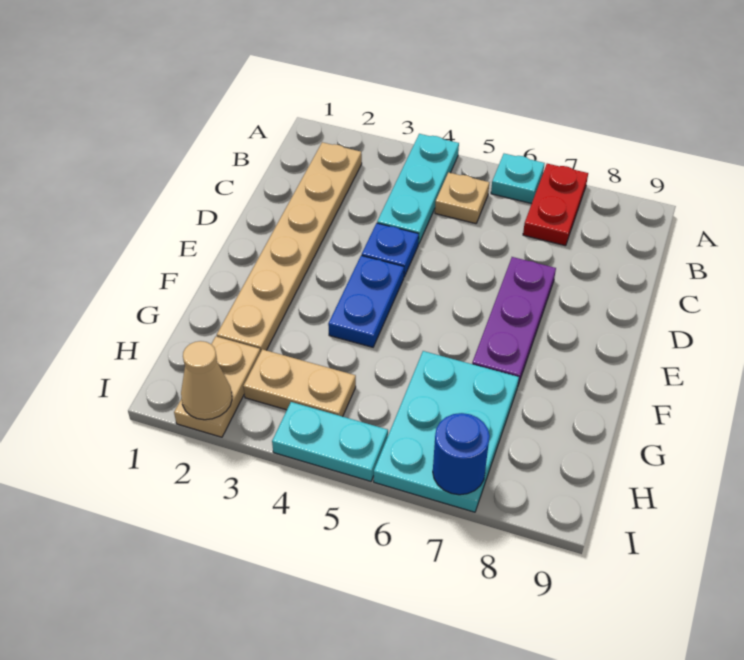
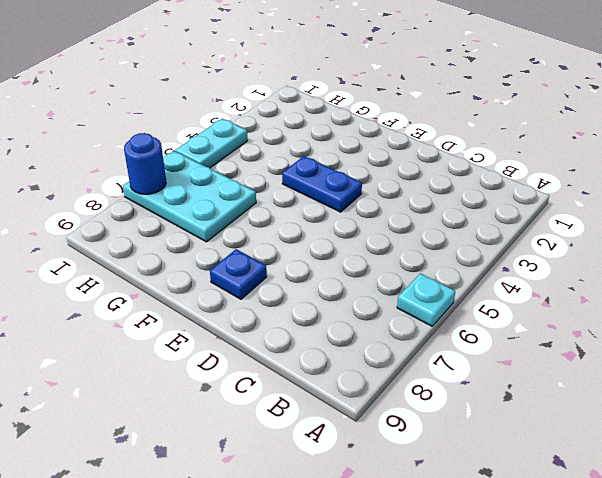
blue 1x1 plate [210,249,267,299] -> blue 1x1 plate moved to [362,223,419,277]
none -> cyan 1x3 plate [377,134,459,244]
none -> red 1x2 plate [523,164,588,246]
none -> tan 1x6 plate [217,142,362,352]

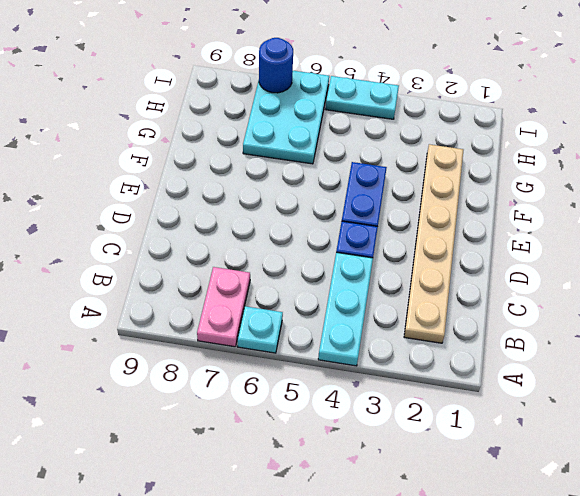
pink 1x2 plate [197,267,250,347] -> red 1x2 plate [523,164,588,246]
none -> tan 1x1 plate [435,172,489,224]
none -> purple 1x3 plate [472,257,556,385]
none -> tan 1x2 plate [174,337,260,437]

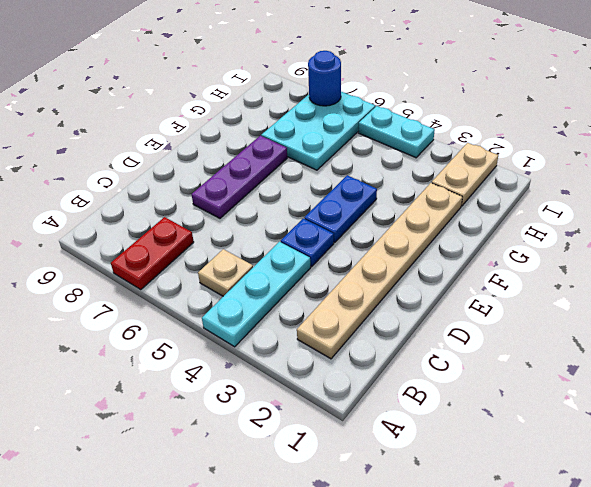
none -> cyan 1x1 plate [491,154,545,204]
none -> tan 1x2 plate [243,349,356,417]
none -> tan 1x1 cone [181,341,232,420]

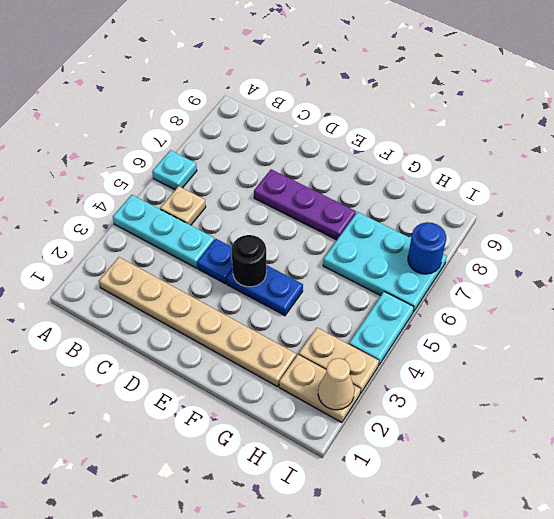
black 1x1 round brick [232,235,267,287] -> none
tan 1x2 plate [299,328,379,394] -> tan 1x2 plate turned to [243,349,356,417]
none -> red 1x2 plate [523,164,588,246]

